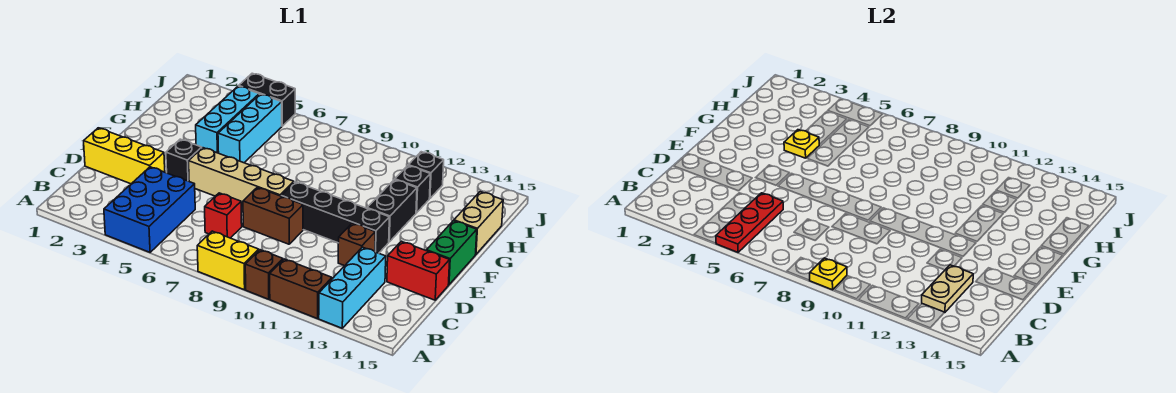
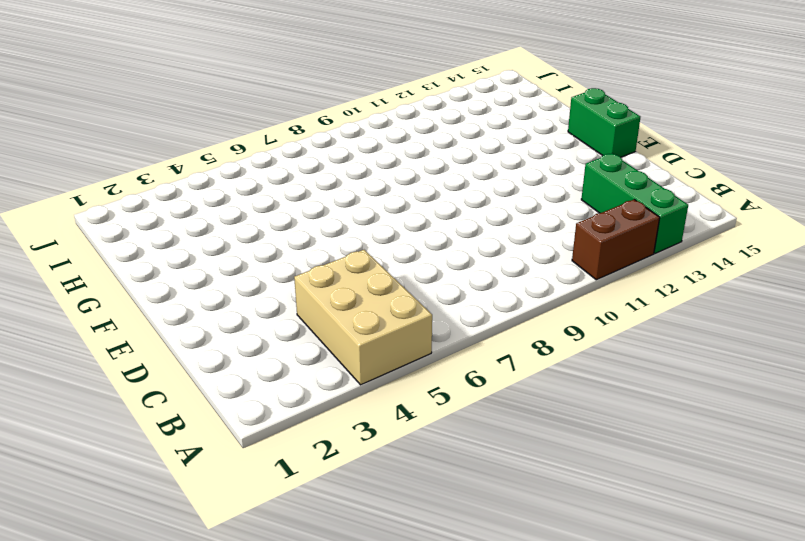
tan 2x3 brick [294,250,432,385] -> blue 2x3 brick [104,167,195,252]
green 1x3 brick [581,154,688,253] -> cyan 1x3 brick [319,247,386,328]
none -> yellow 1x2 brick [197,231,259,290]
none -> brown 1x1 brick [245,250,283,299]
none -> red 1x1 brick [205,193,242,238]

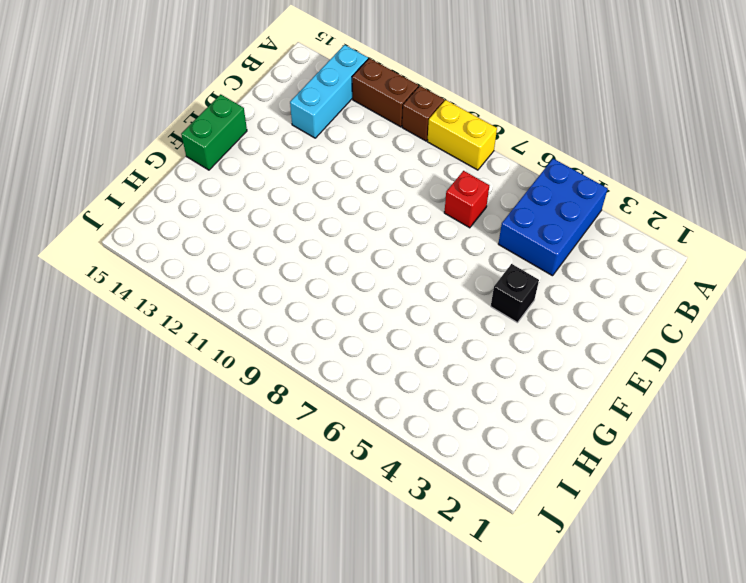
none -> yellow 1x3 brick [84,128,165,184]
none -> brown 1x2 brick [243,187,303,244]
none -> brown 1x1 brick [338,223,375,266]

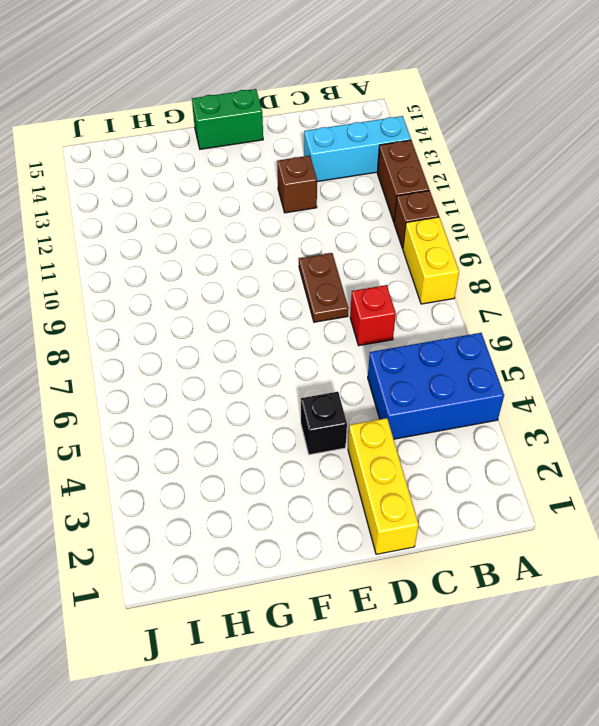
brown 1x2 plate [299,253,349,322] -> brown 1x2 brick [243,187,303,244]
none -> red 1x2 brick [387,241,450,300]
none -> tan 1x4 brick [189,148,294,207]
none -> black 1x4 brick [282,182,389,253]

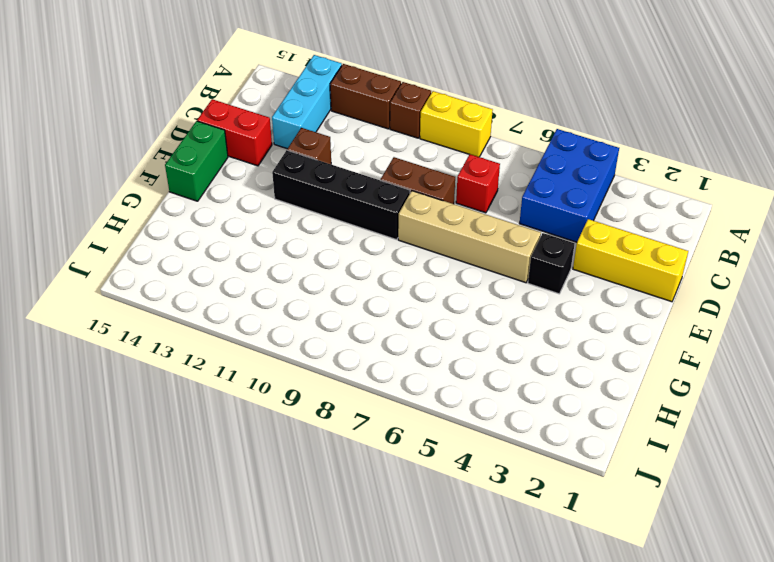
none -> black 1x2 brick [367,179,417,242]
none -> cyan 1x3 brick [196,86,259,153]
none -> cyan 1x3 brick [218,94,282,163]

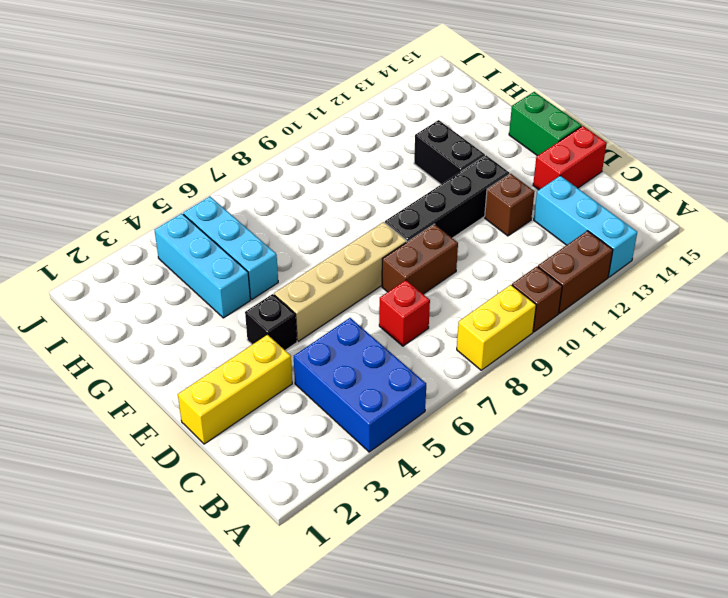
none -> tan 1x2 brick [454,192,503,254]
none -> black 1x1 brick [395,166,430,213]
none -> black 1x1 brick [408,152,444,199]

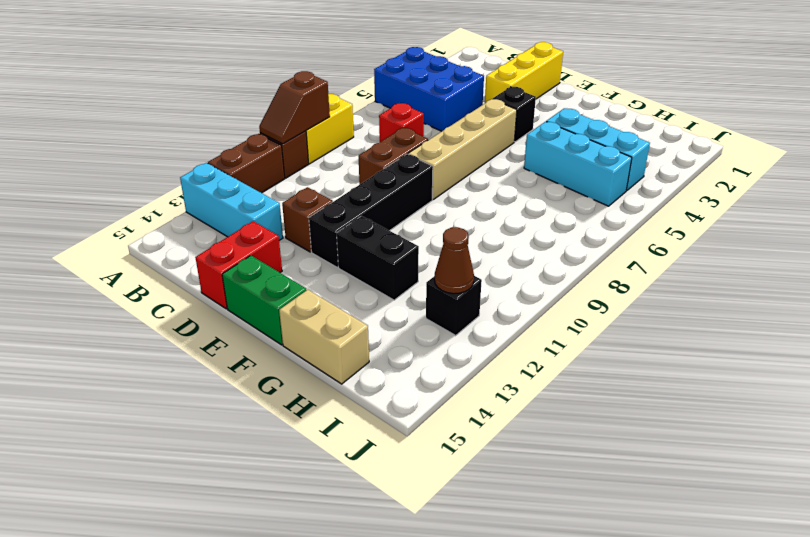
brown 1x2 slope [259,71,330,144] -> yellow 1x1 plate [810,258,847,290]
brown 1x1 cone [434,227,474,294] -> none
none -> black 1x1 brick [395,166,430,213]
none -> black 1x2 brick [239,73,295,126]
none -> red 1x3 plate [716,193,783,252]

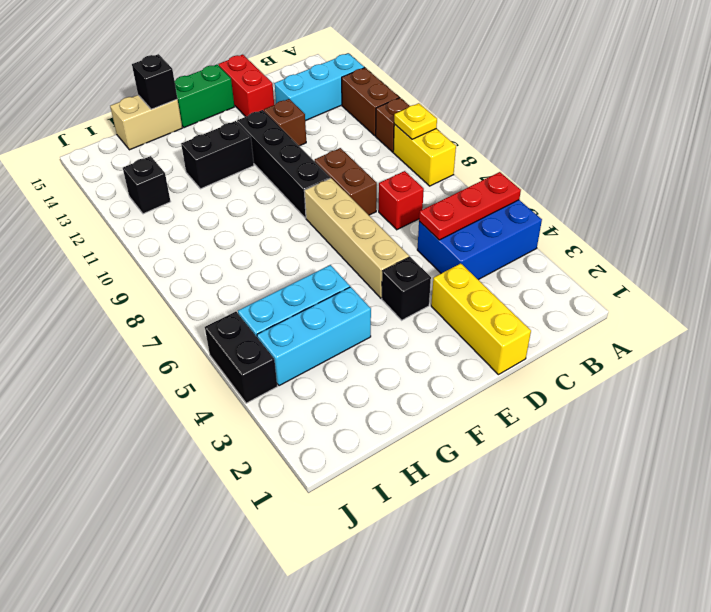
black 1x1 brick [132,54,177,109] -> black 1x1 brick moved to [395,166,430,213]
none -> tan 1x2 plate [922,265,973,313]
none -> yellow 1x1 plate [784,130,819,158]

